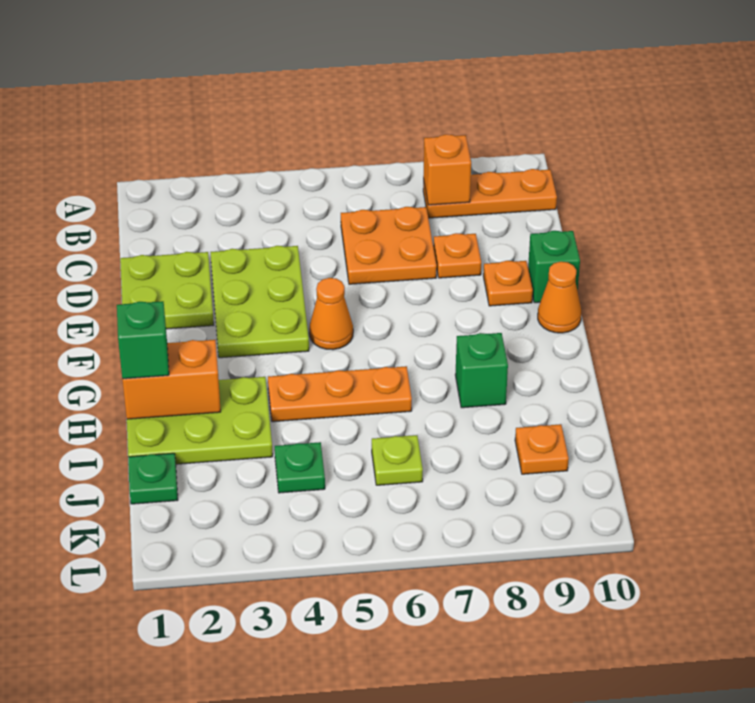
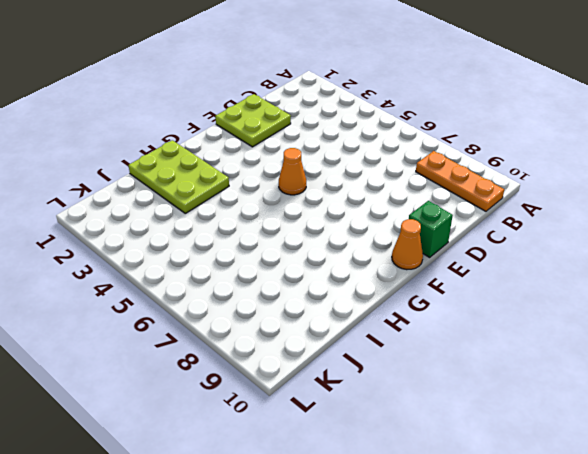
none -> orange 2x2 plate [341,207,437,284]
none -> lime 2x3 plate [210,246,309,358]
none -> orange 1x1 plate [433,233,481,278]

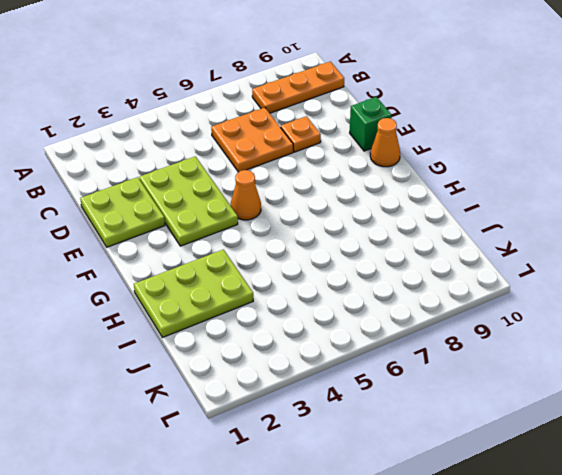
none -> orange 1x1 plate [483,261,533,306]
none -> orange 1x3 plate [268,366,412,422]
none -> green 1x1 brick [455,333,508,408]

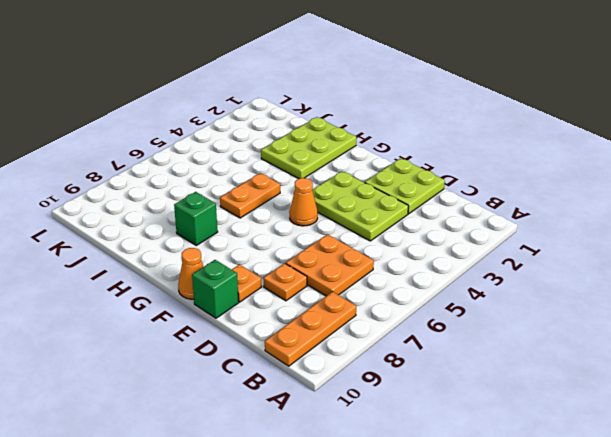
orange 1x2 plate [220,173,280,218] -> orange 1x3 plate [268,366,412,422]
none -> green 1x1 plate [128,453,178,504]
none -> green 1x1 plate [275,442,325,493]
none -> lime 1x1 plate [372,435,423,485]

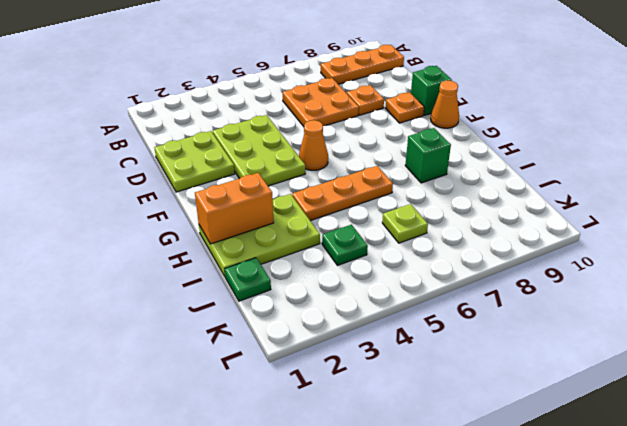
none -> orange 1x1 plate [515,424,569,474]
none -> orange 1x1 brick [423,134,471,205]
none -> green 1x1 brick [117,301,169,379]

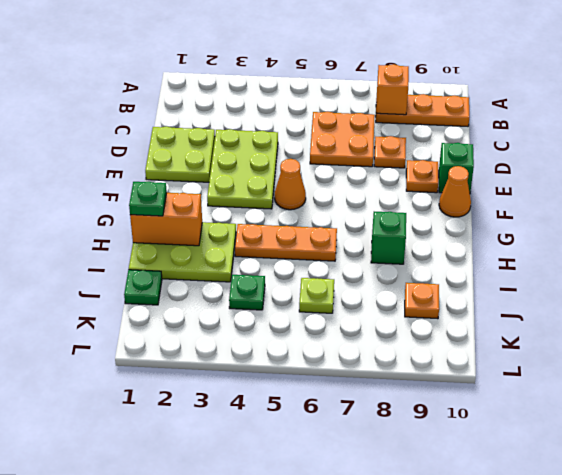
green 1x1 plate [129,182,167,216] -> green 1x1 brick [117,301,169,379]

